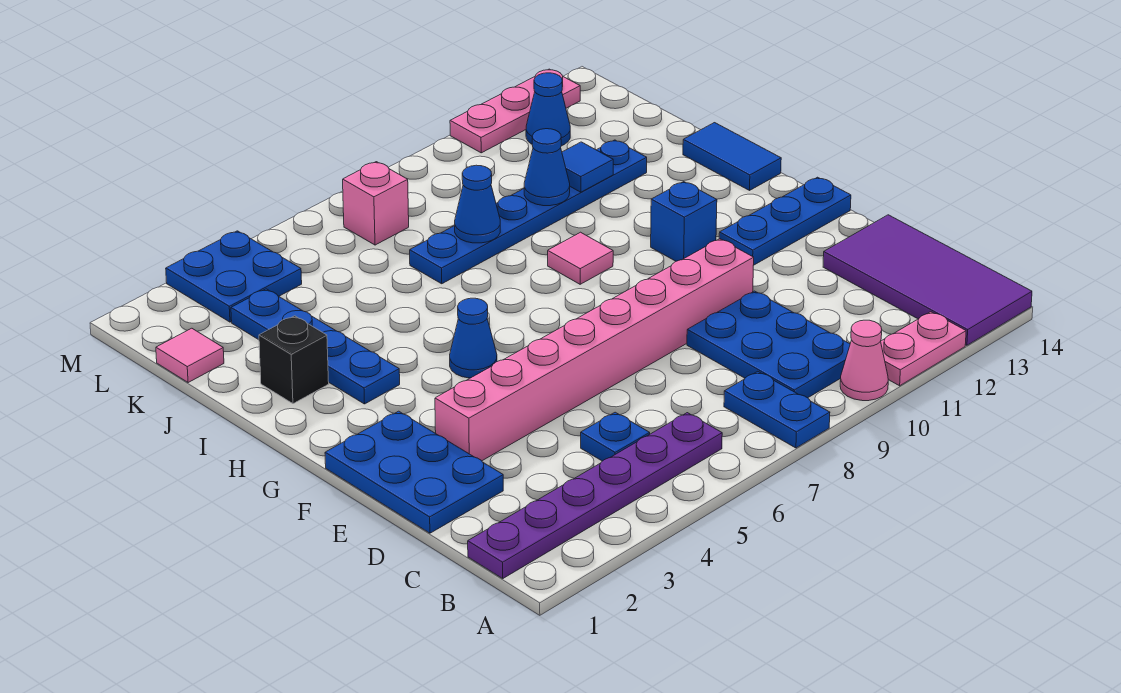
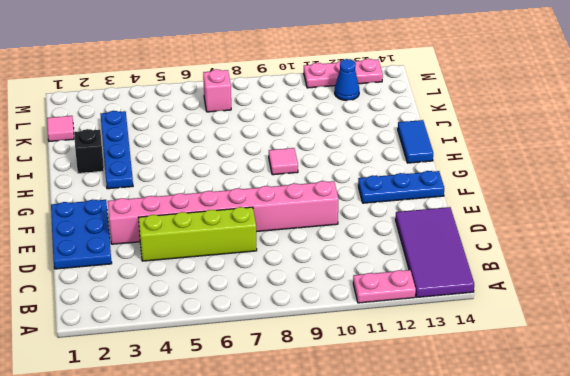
lime 1x4 brick [138,207,257,261] -> none
none -> blue 1x2 plate [724,371,830,448]
none -> pink 1x1 cone [840,320,888,401]
none -> purple 1x6 plate [468,413,722,578]

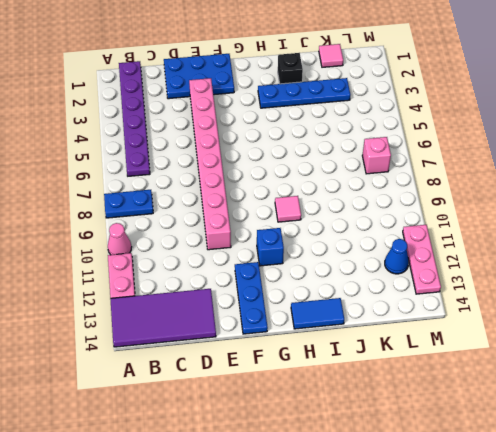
none -> blue 2x3 plate [687,291,850,398]
none -> blue 1x1 plate [581,412,650,461]
none -> blue 1x1 cone [450,298,497,378]

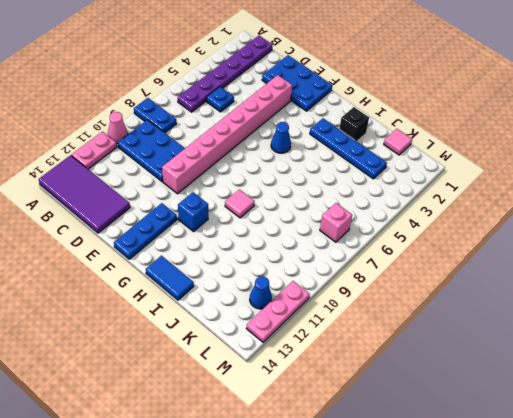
none -> blue 1x6 plate [410,140,647,284]
none -> blue 2x2 plate [166,231,302,322]
none -> blue 1x1 cone [455,165,500,243]

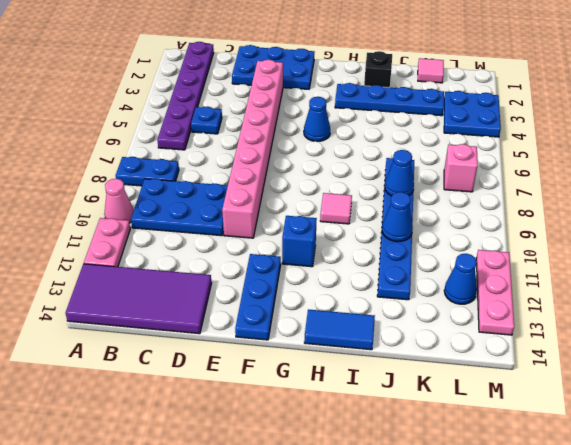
none -> blue 1x1 tile [562,142,613,192]

